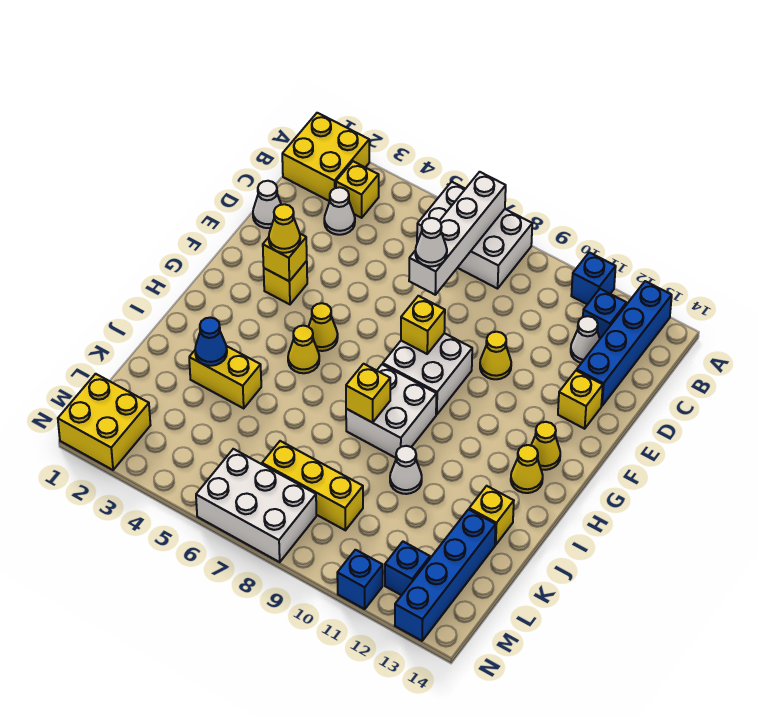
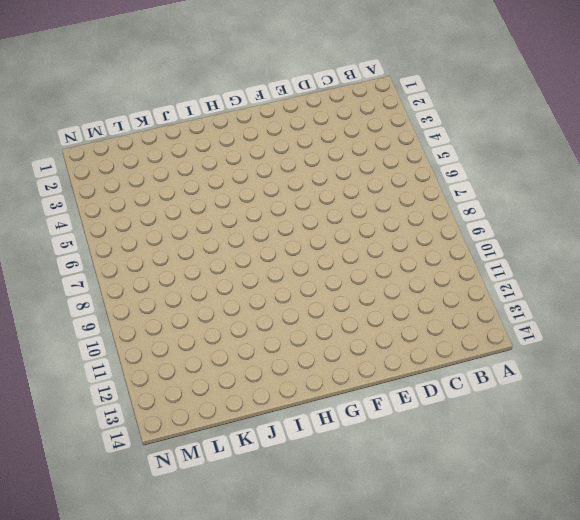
none -> yellow 2x2 brick [282,113,369,201]
none -> white 2x3 brick [417,182,532,289]
none -> blue 1x1 brick [571,252,616,304]
none -> blue 1x4 brick [577,281,672,406]

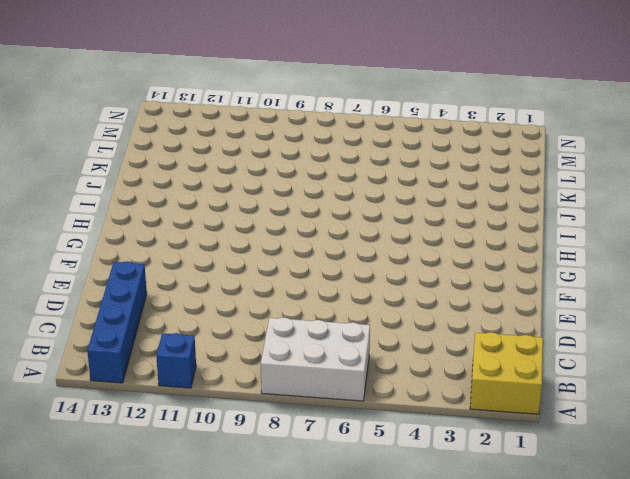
none -> yellow 1x1 brick [336,161,379,218]
none -> blue 1x1 brick [583,289,626,338]
none -> white 1x1 cone [324,187,355,235]
none -> white 1x1 cone [571,316,600,363]

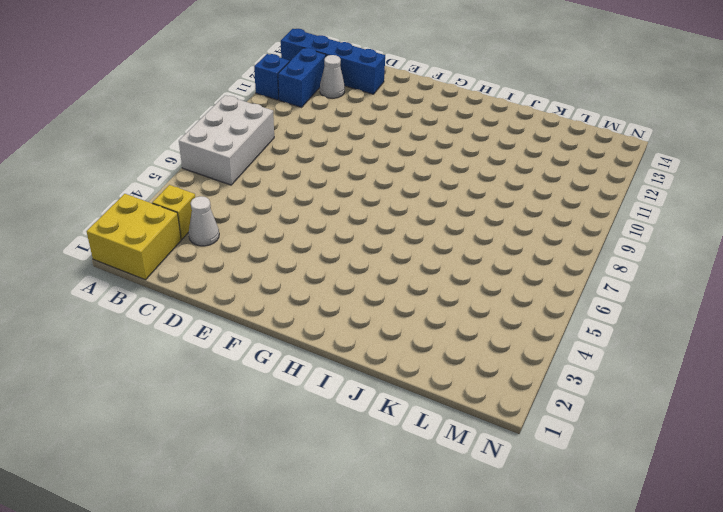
blue 1x2 brick [278,48,326,107] -> blue 1x1 brick [583,289,626,338]
none -> white 1x1 cone [253,181,281,228]
none -> yellow 1x1 cone [480,332,511,379]
none -> yellow 1x1 brick [558,371,603,429]
none -> yellow 1x1 brick [264,261,307,304]

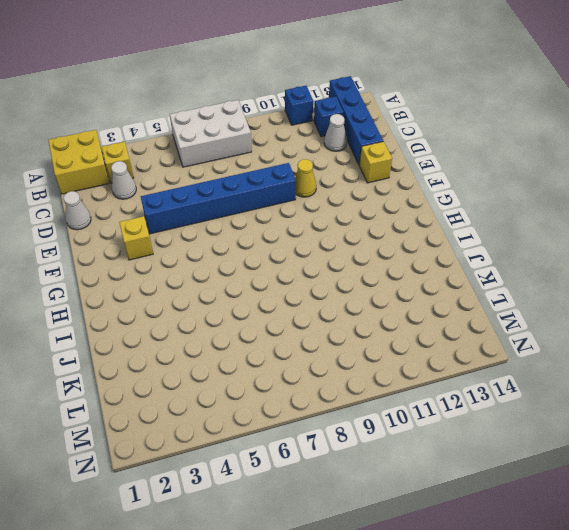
blue 1x6 brick [141,163,296,234] -> none
none -> white 2x2 brick [383,333,472,415]
none -> yellow 1x1 cone [309,303,338,351]
none -> yellow 1x1 cone [531,422,560,470]
none -> yellow 1x1 cone [288,326,319,373]

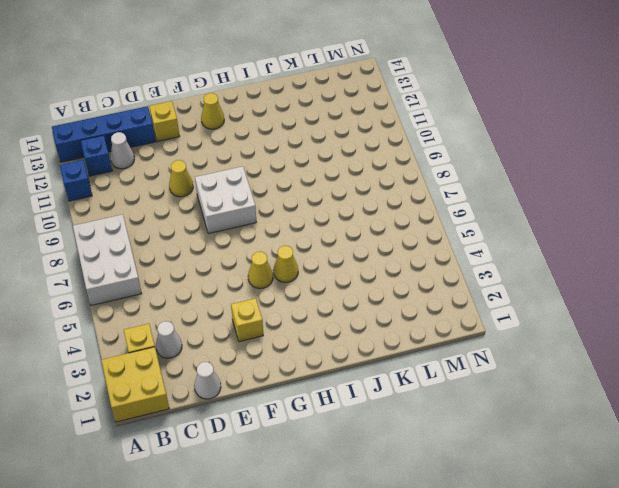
none -> white 2x2 brick [346,364,436,458]
none -> yellow 1x1 cone [511,445,543,493]
none -> yellow 1x2 brick [189,346,261,408]
none -> white 1x1 cone [390,446,422,494]

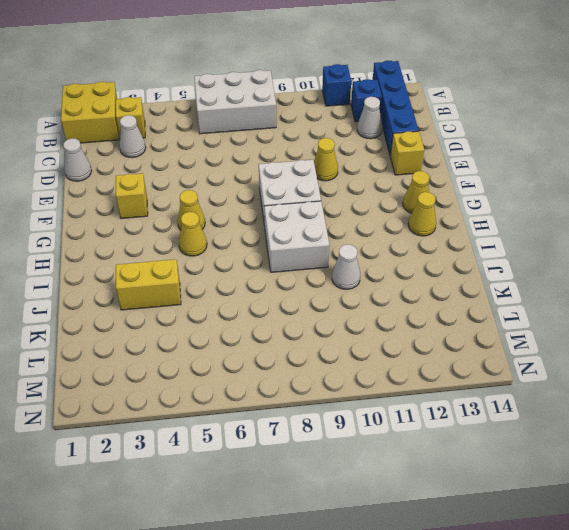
none -> yellow 1x1 brick [469,486,514,545]
none -> blue 1x4 brick [395,509,496,641]
none -> yellow 1x3 brick [262,441,363,530]
none -> yellow 2x2 brick [58,374,151,470]

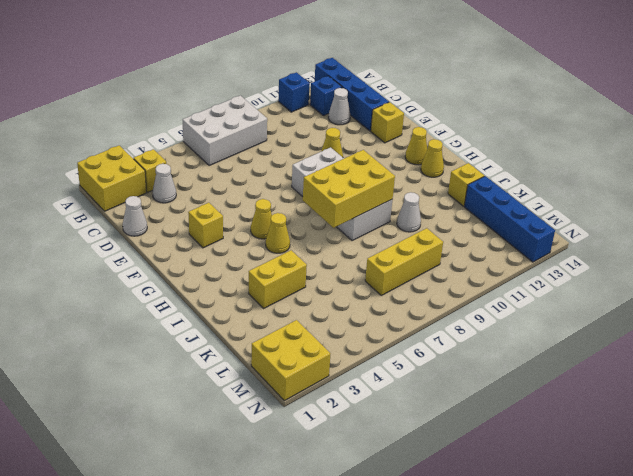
yellow 2x3 brick [303,150,395,228] -> yellow 1x1 brick [346,364,390,423]
none -> white 2x3 brick [196,449,316,562]
none -> blue 1x1 brick [385,542,430,595]
none -> blue 1x1 brick [337,550,383,609]
none -> white 1x4 brick [409,172,506,295]

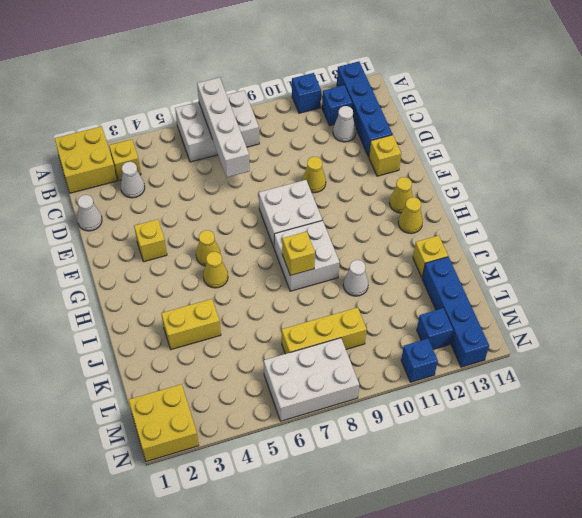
none -> yellow 1x1 brick [263,234,307,281]
none -> yellow 1x1 brick [401,296,445,354]
none -> blue 1x1 cone [195,318,227,366]
none -> white 1x1 cone [415,218,447,266]

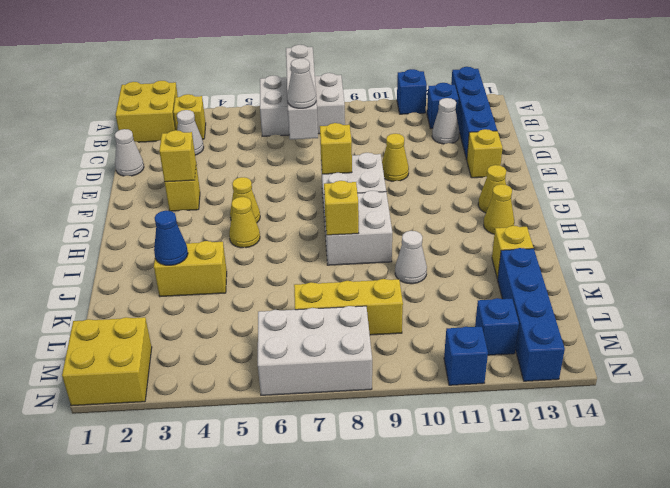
none -> yellow 1x1 cone [269,204,300,253]

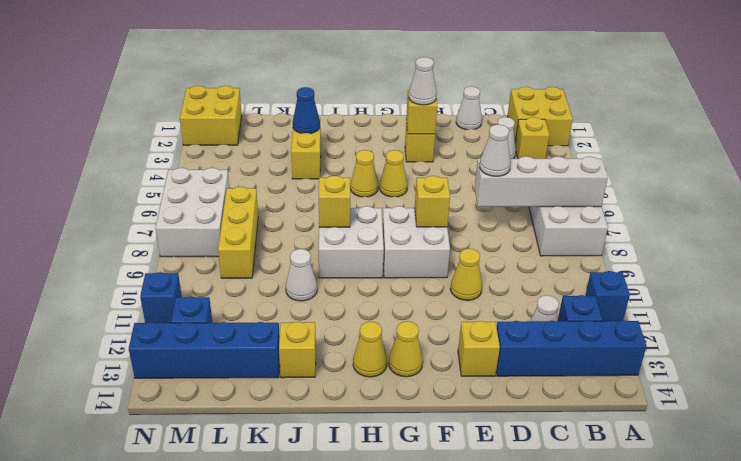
white 1x1 cone [409,57,437,105] -> yellow 1x1 cone [269,204,300,253]

